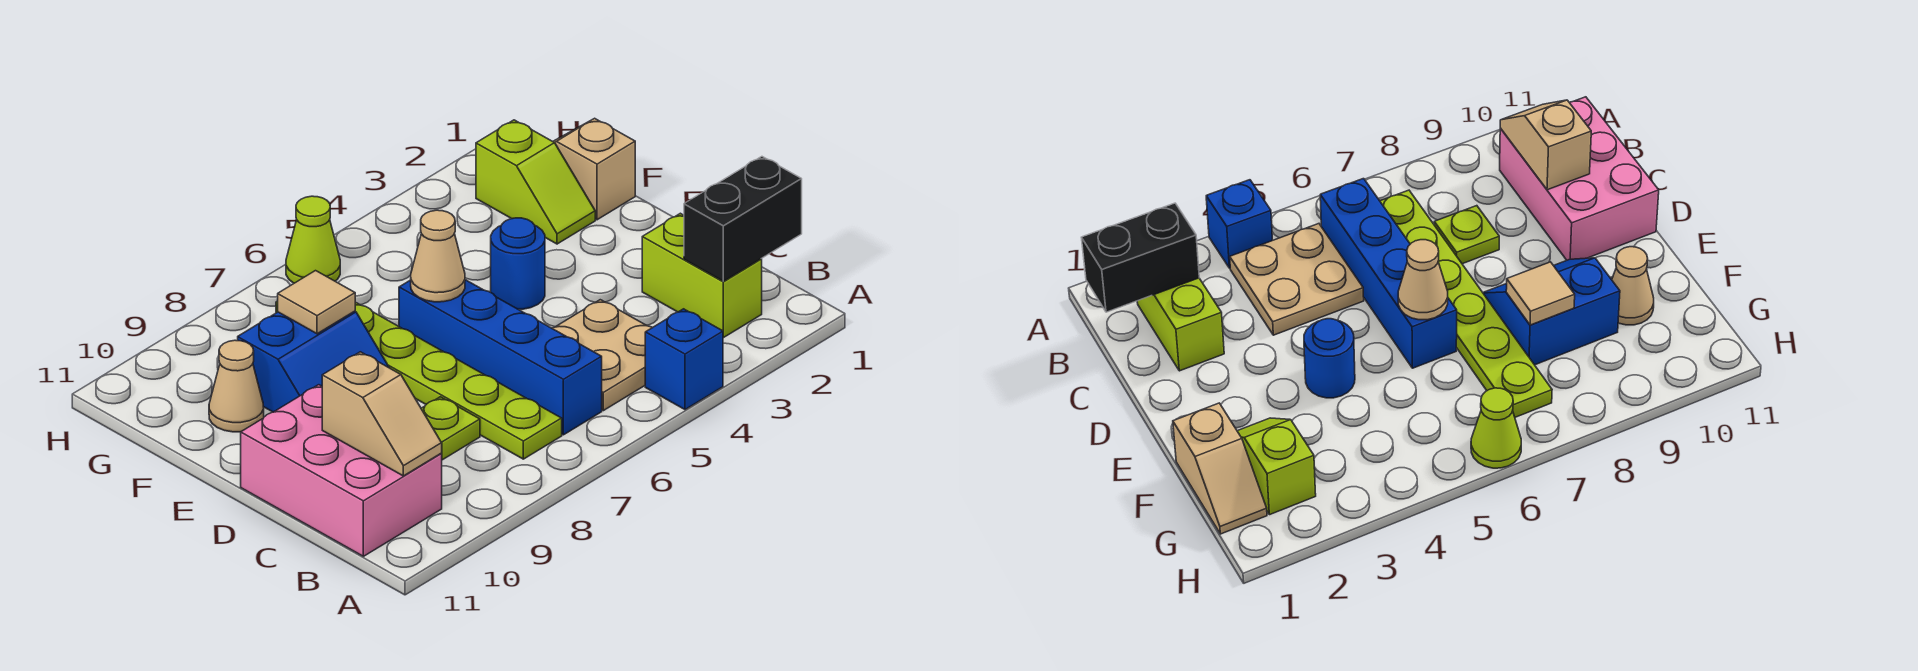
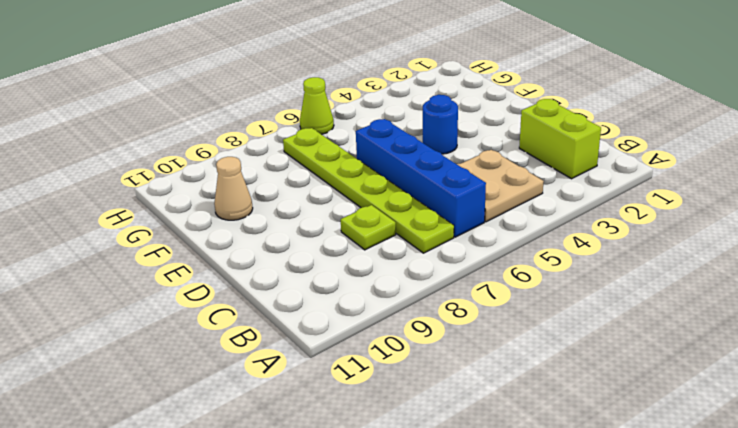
none -> blue 1x1 brick [645,309,723,410]
none -> pink 2x3 brick [241,385,442,556]
none -> blue 2x2 slope [238,311,389,412]

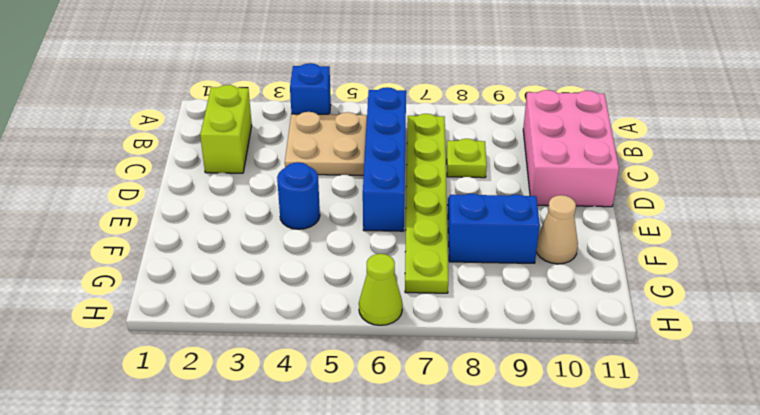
none -> tan 1x2 slope [553,118,635,220]
none -> lime 1x2 slope [476,120,595,244]
none -> black 1x2 brick [684,157,802,281]

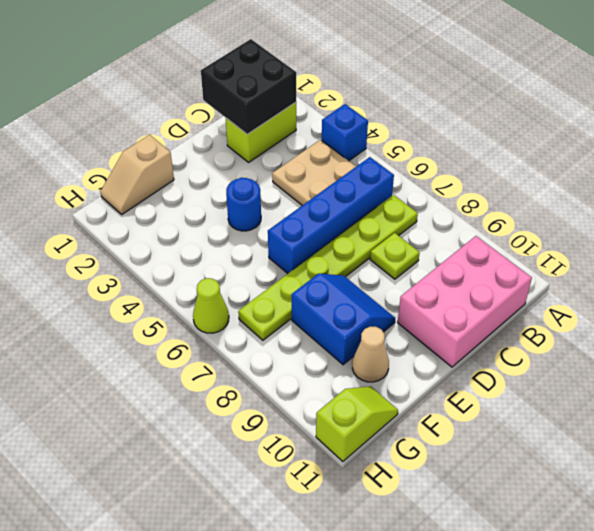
black 2x2 brick [201,39,296,134] -> black 1x2 brick [684,157,802,281]
lime 1x2 slope [316,386,398,462] -> lime 1x2 slope moved to [476,120,595,244]
none -> tan 1x2 slope [322,352,442,476]
none -> tan 1x1 cone [411,210,465,302]
none -> tan 1x1 tile [278,271,355,334]

